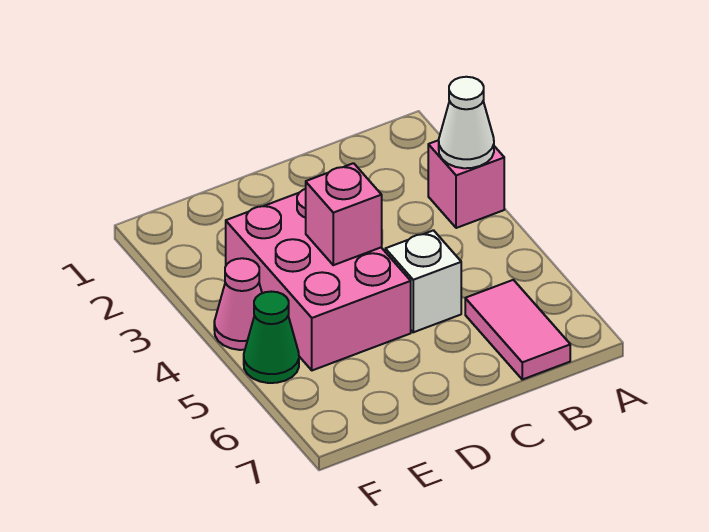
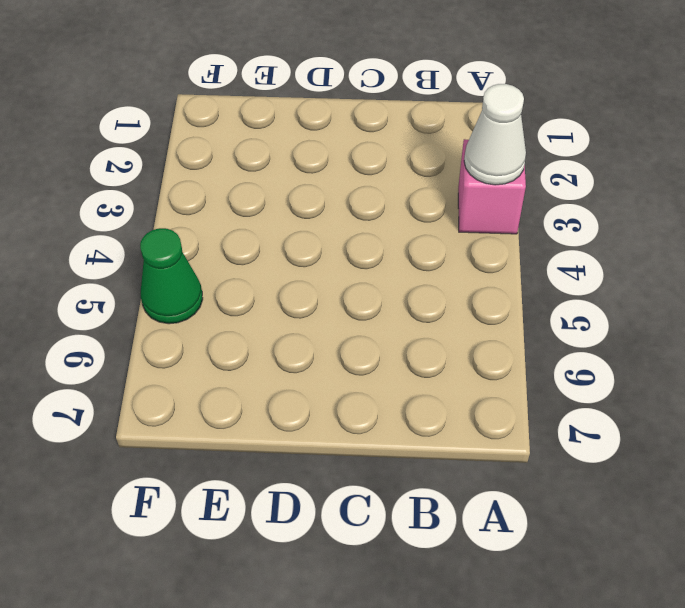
none -> pink 1x2 tile [465,280,570,379]
none -> white 1x1 brick [385,230,461,332]

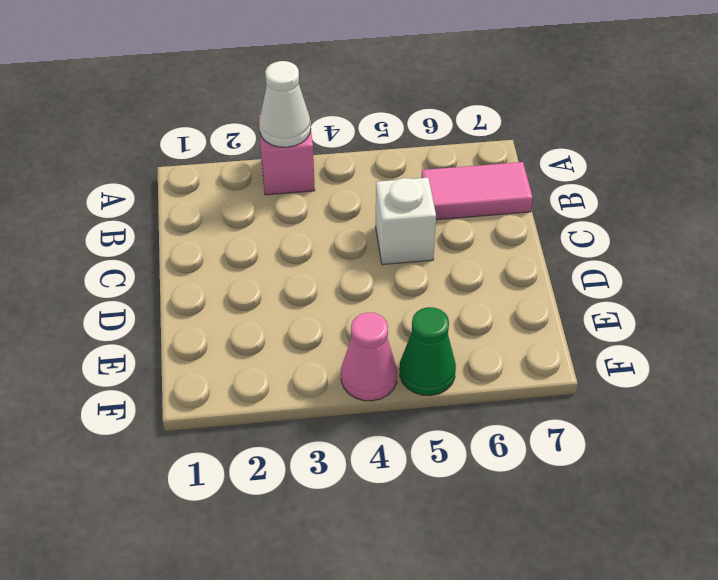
none -> pink 2x3 brick [226,189,411,370]
none -> pink 1x1 brick [306,163,382,265]

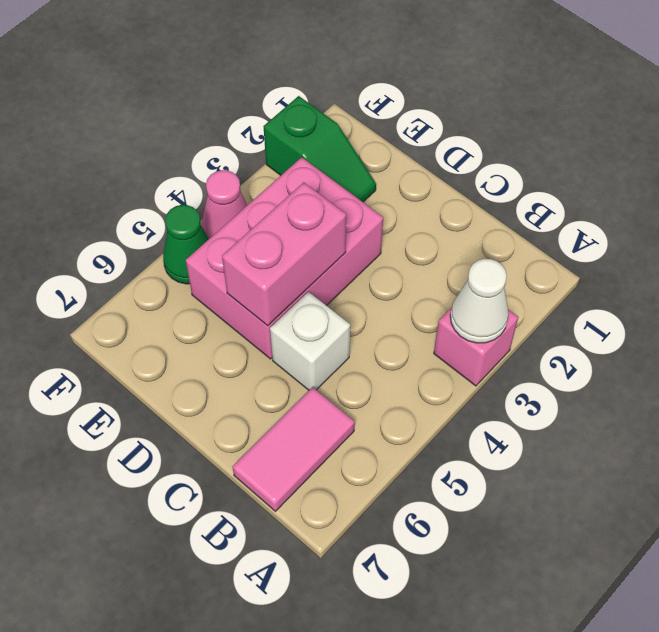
pink 1x2 brick [222,182,346,326] -> pink 1x1 brick [306,163,382,265]
green 1x2 slope [263,96,376,202] -> none

